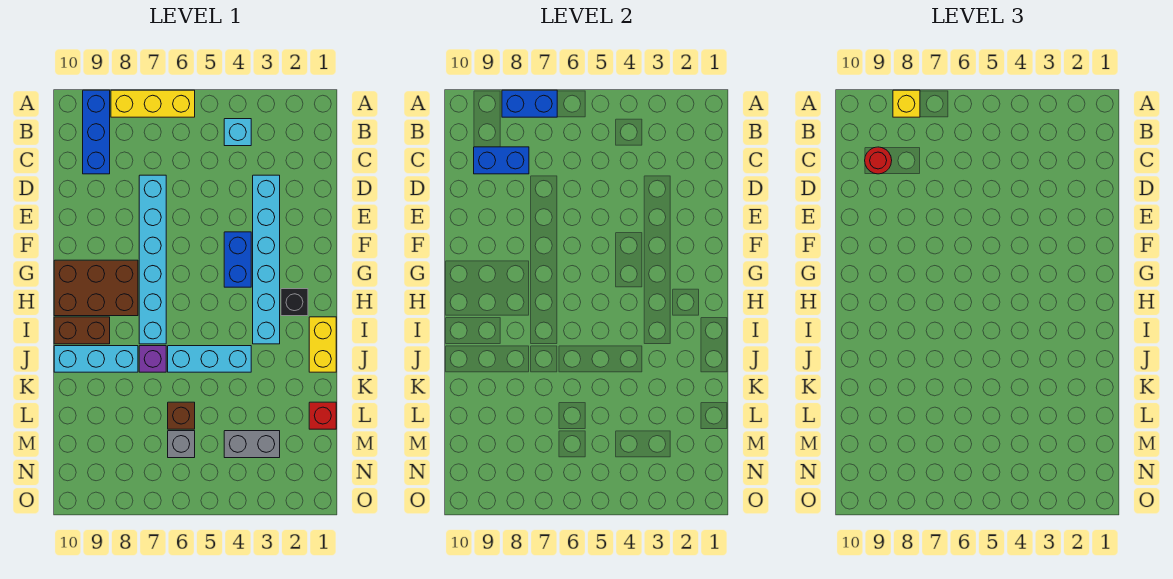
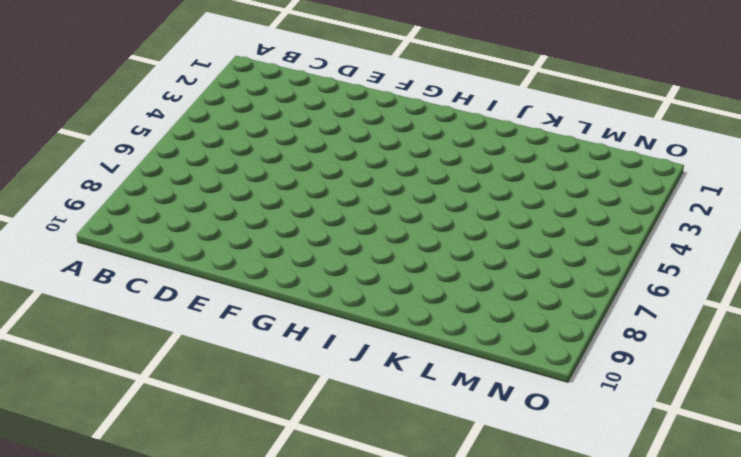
none -> yellow 1x3 brick [111,90,195,117]
none -> blue 1x3 brick [83,90,110,174]
none -> cyan 1x1 brick [224,119,251,146]

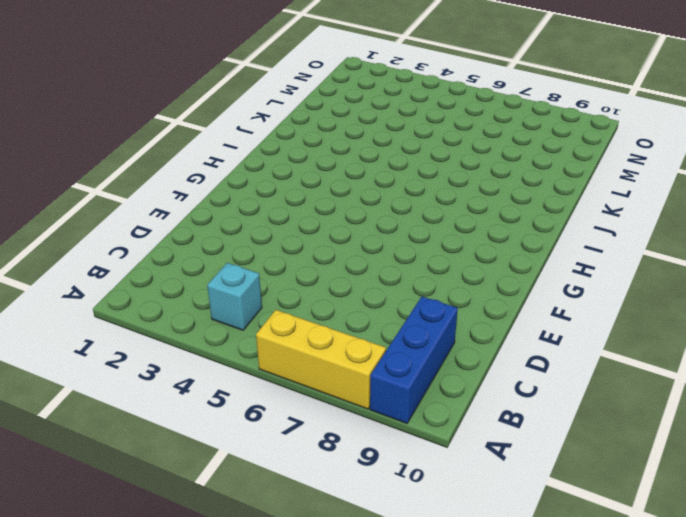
none -> cyan 1x6 brick [253,175,280,344]
none -> cyan 1x6 brick [139,175,166,344]
none -> blue 1x2 brick [224,232,251,287]

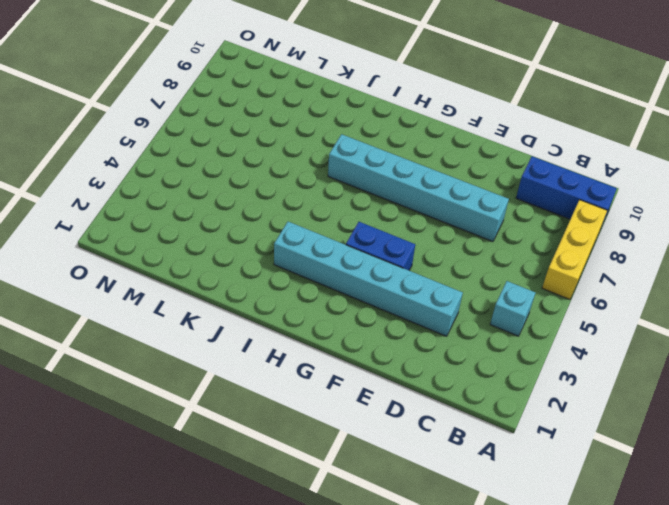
none -> brown 2x3 brick [54,260,138,316]
none -> black 1x1 brick [281,289,308,316]
none -> yellow 1x2 brick [309,317,336,372]

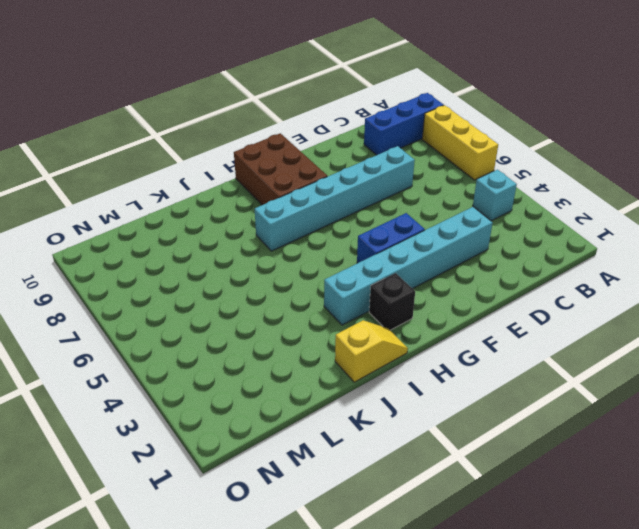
yellow 1x2 slope [335,320,408,382] -> yellow 1x2 brick [309,317,336,372]
none -> brown 1x2 brick [54,317,110,344]
none -> cyan 1x3 brick [168,346,251,372]
none -> purple 1x1 brick [139,346,166,372]

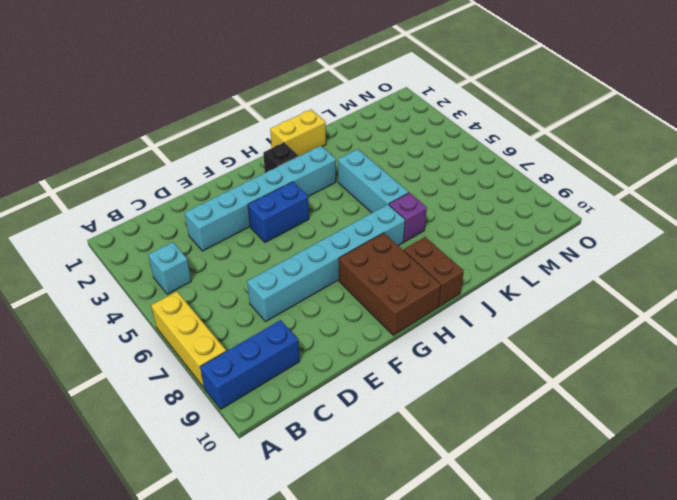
none -> cyan 1x3 brick [54,346,138,372]
none -> red 1x1 brick [309,402,336,429]
none -> brown 1x1 brick [168,402,195,429]

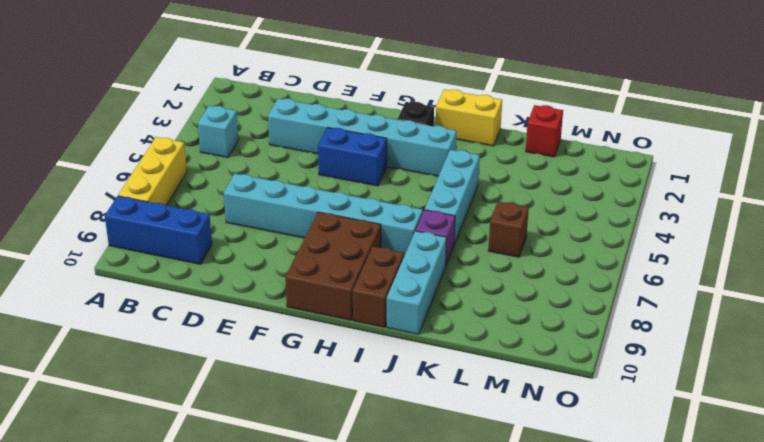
none -> grey 1x2 brick [224,431,280,458]
none -> grey 1x1 brick [168,431,195,458]
none -> blue 1x2 brick [502,90,557,117]

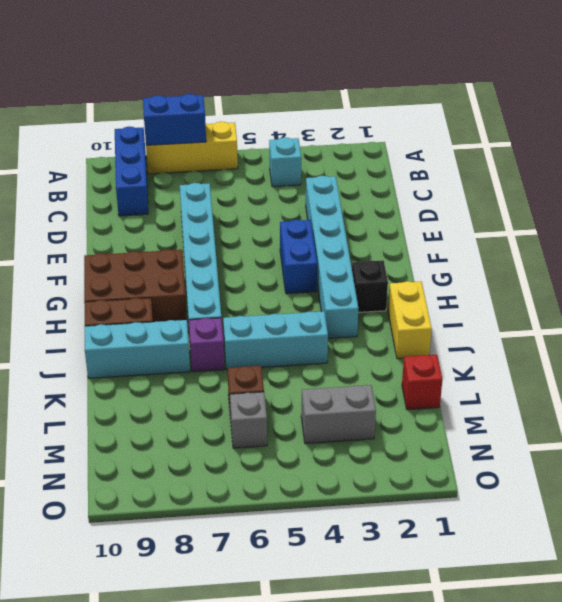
none -> blue 1x2 brick [474,147,529,174]
none -> yellow 1x1 brick [893,90,920,117]
none -> red 1x1 round brick [865,147,892,174]

